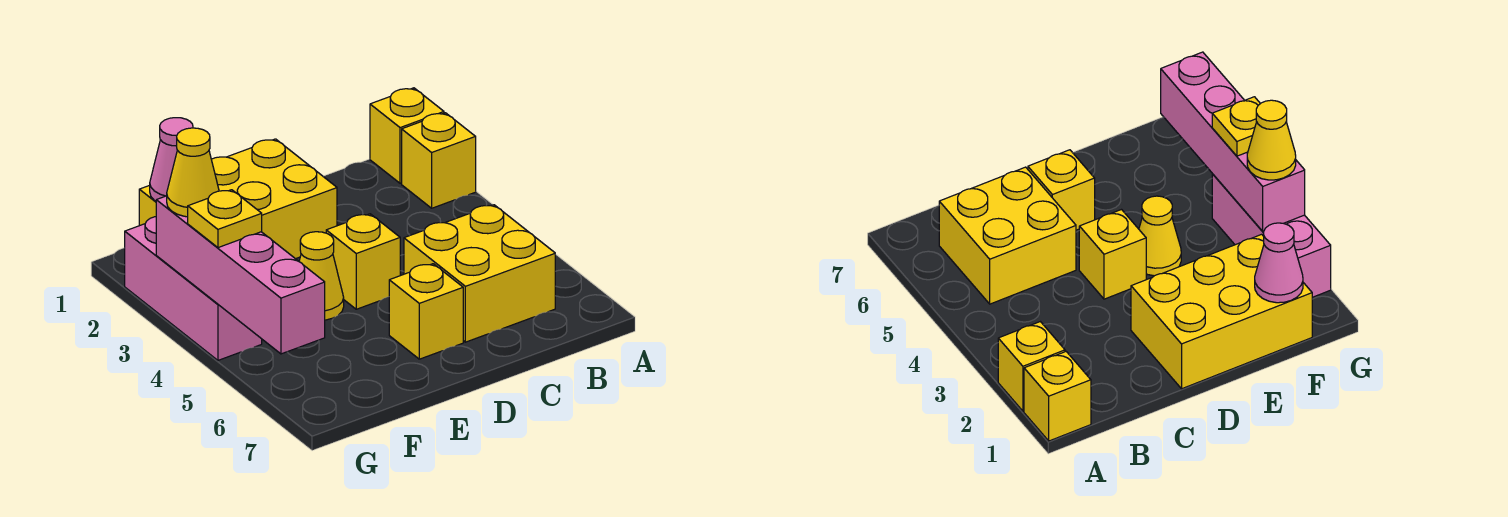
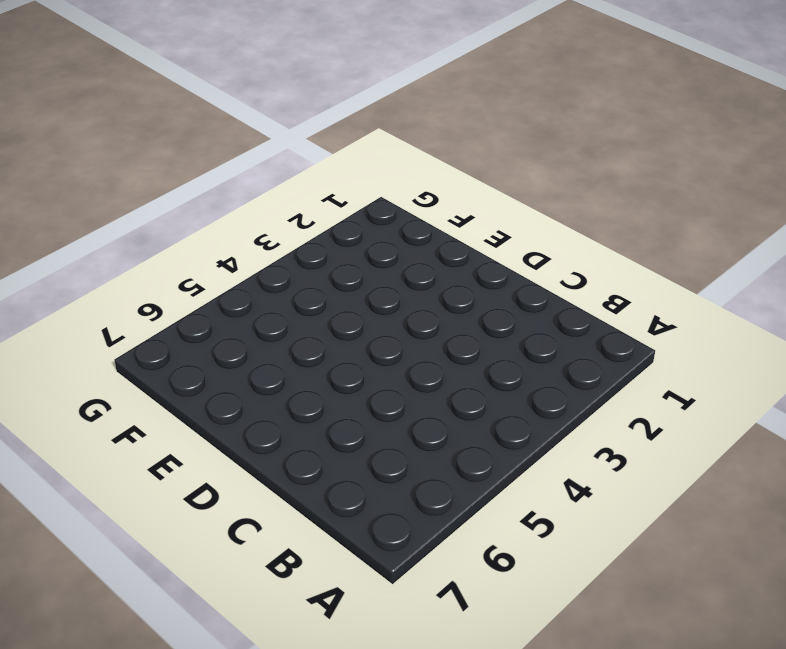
none -> yellow 1x1 brick [370,88,444,183]
none -> yellow 1x1 brick [402,113,476,208]
none -> yellow 2x2 brick [404,205,555,342]

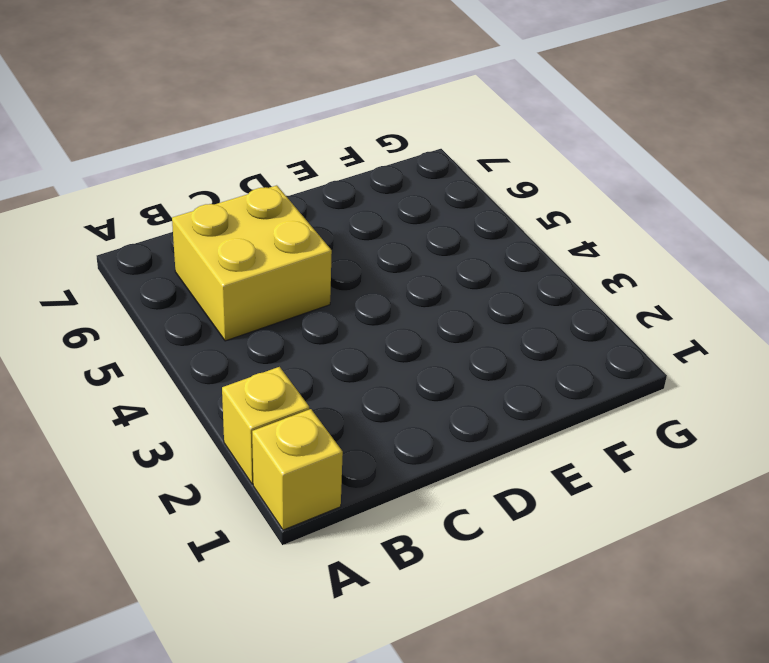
none -> yellow 2x3 brick [139,139,337,259]
none -> yellow 1x1 brick [326,214,400,309]
none -> yellow 1x1 brick [389,264,463,359]

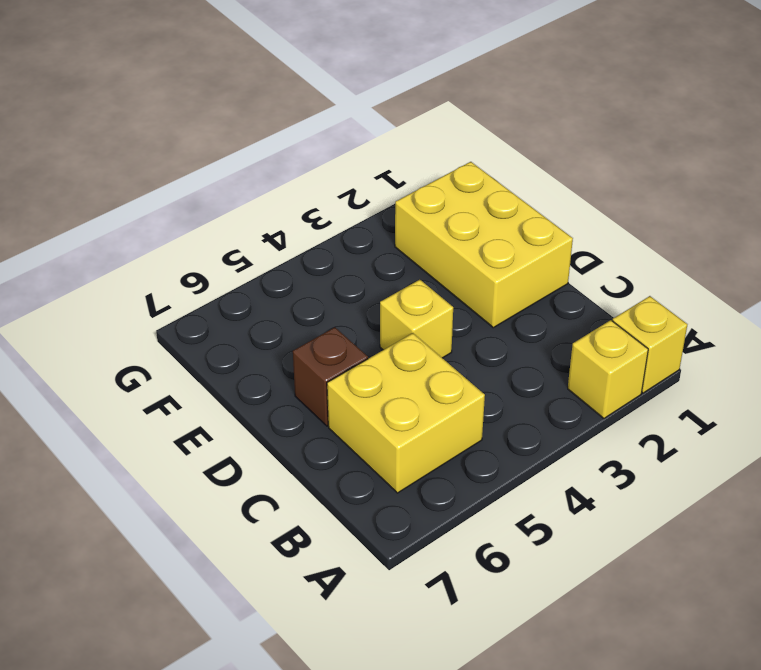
brown 1x1 brick [293,327,368,426] -> yellow 1x1 brick [389,264,463,359]
none -> yellow 1x1 cone [299,232,344,320]
none -> pink 1x3 brick [125,217,262,360]
none -> pink 1x1 cone [150,118,193,201]

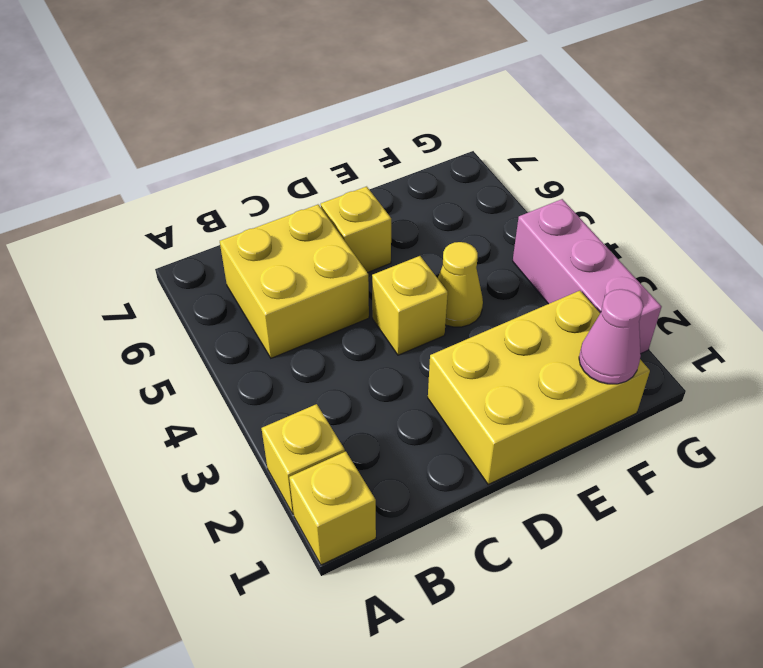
none -> pink 1x4 brick [156,196,325,354]
none -> yellow 1x1 cone [167,128,219,217]
none -> yellow 1x1 plate [188,190,262,248]

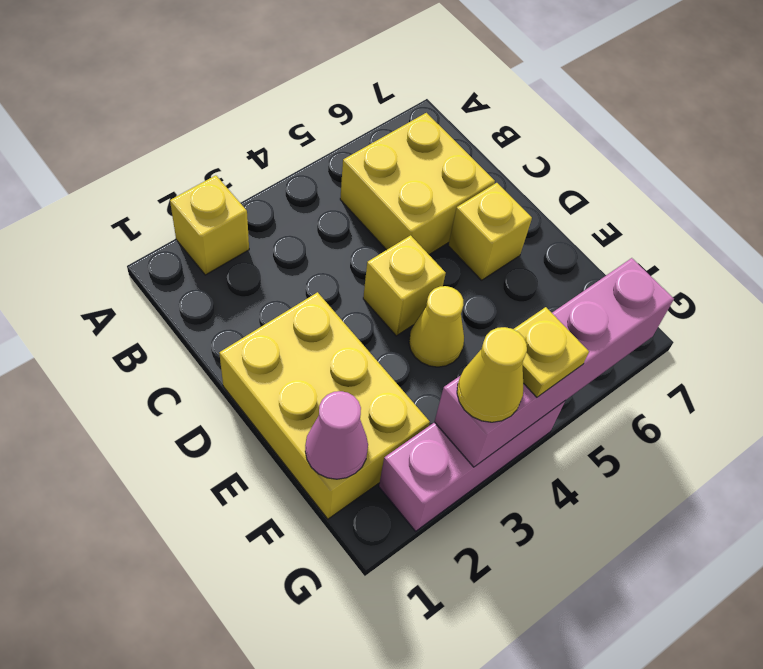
none -> yellow 1x1 brick [370,88,444,183]

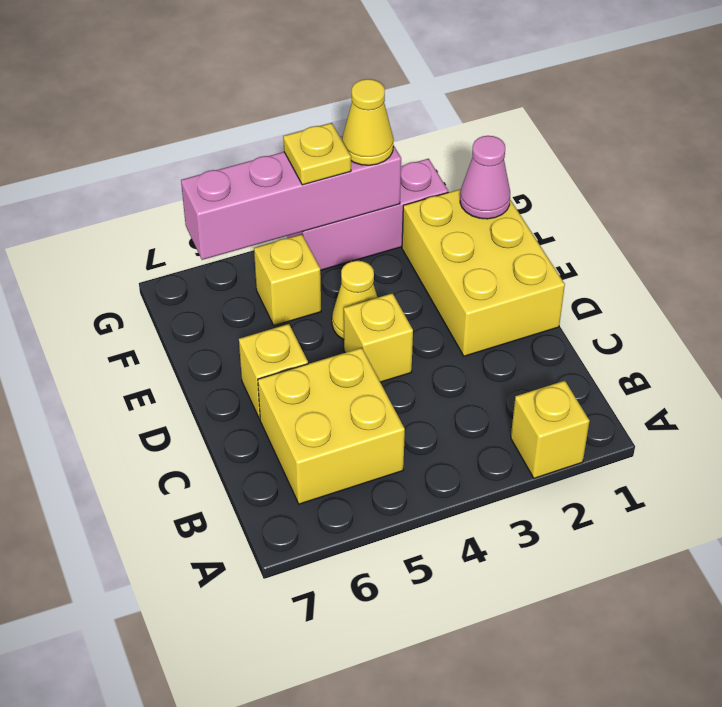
yellow 1x1 brick [254,234,321,326] -> yellow 1x1 brick moved to [370,88,444,183]

